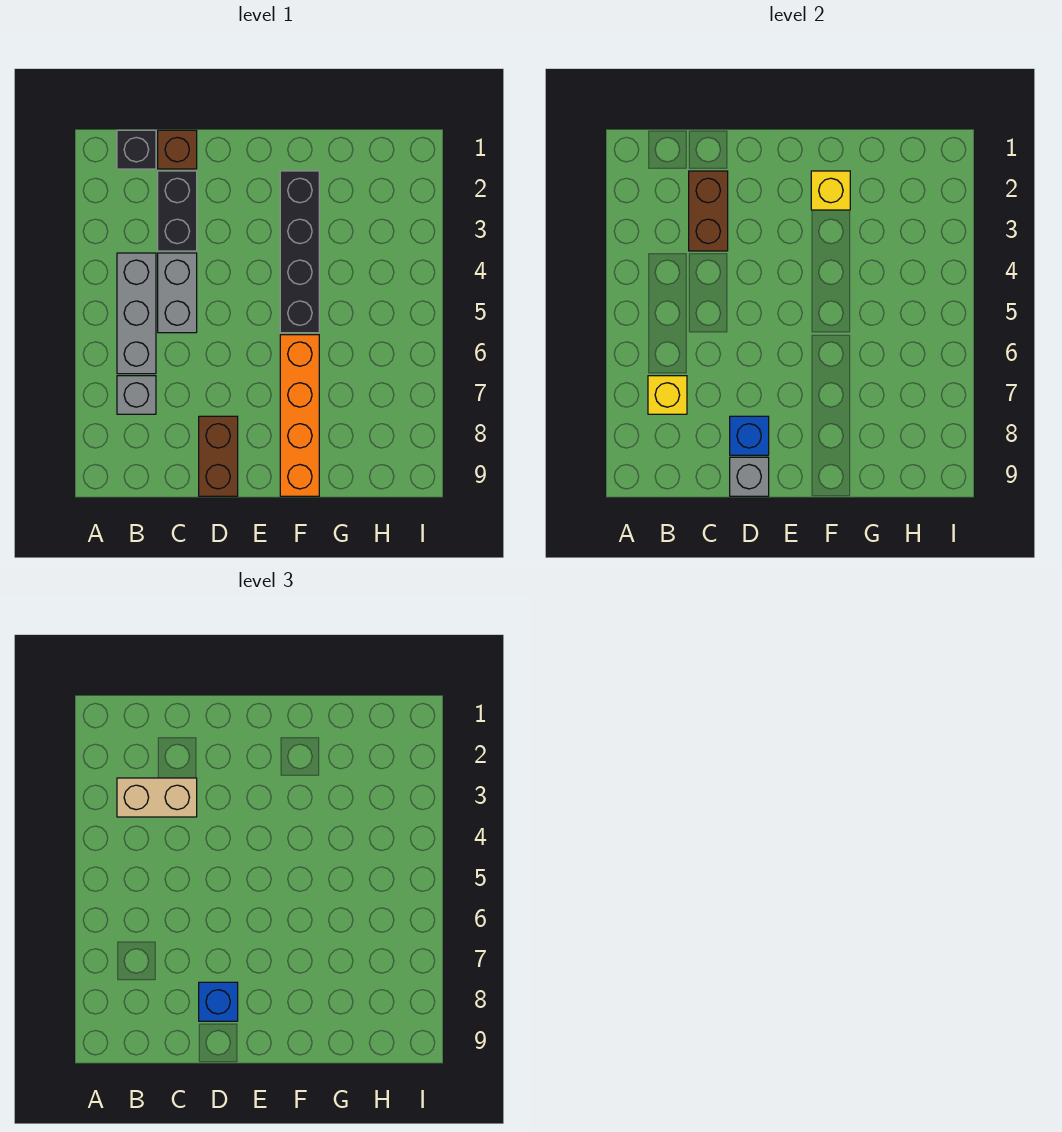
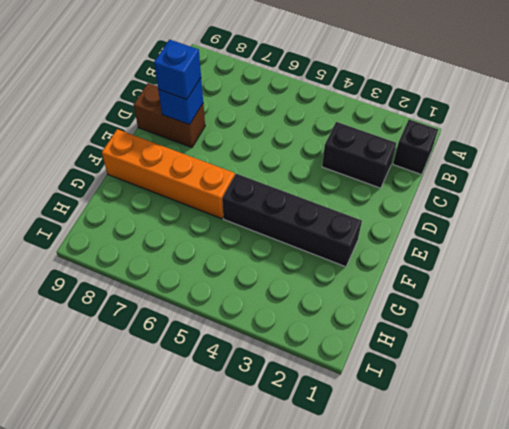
none -> grey 1x3 brick [117,253,156,374]
none -> grey 1x1 brick [117,376,156,414]
none -> brown 1x1 brick [158,130,197,169]

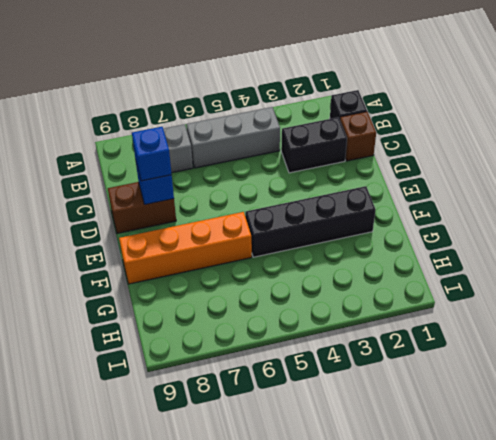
none -> grey 1x2 brick [158,253,197,333]
none -> yellow 1x1 brick [648,376,687,414]
none -> brown 1x2 brick [689,171,728,251]

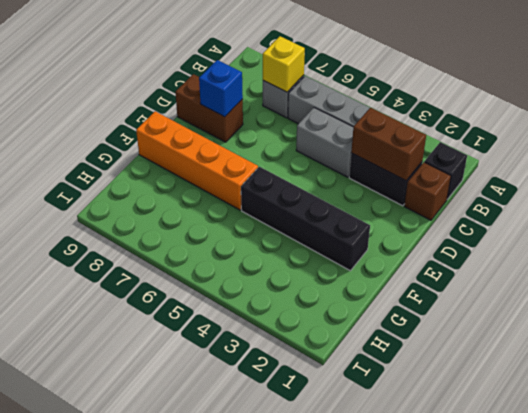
none -> grey 1x1 brick [730,457,769,496]
none -> yellow 1x1 brick [811,171,850,210]
none -> tan 1x2 brick [117,778,197,817]

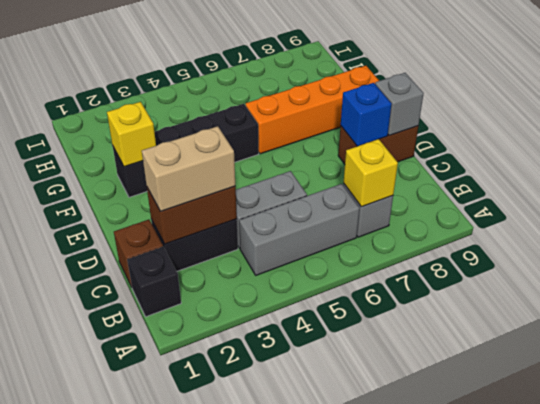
tan 1x2 brick [142,126,235,212] -> tan 1x2 brick turned to [117,778,197,817]
none -> blue 1x1 brick [199,982,238,1021]

